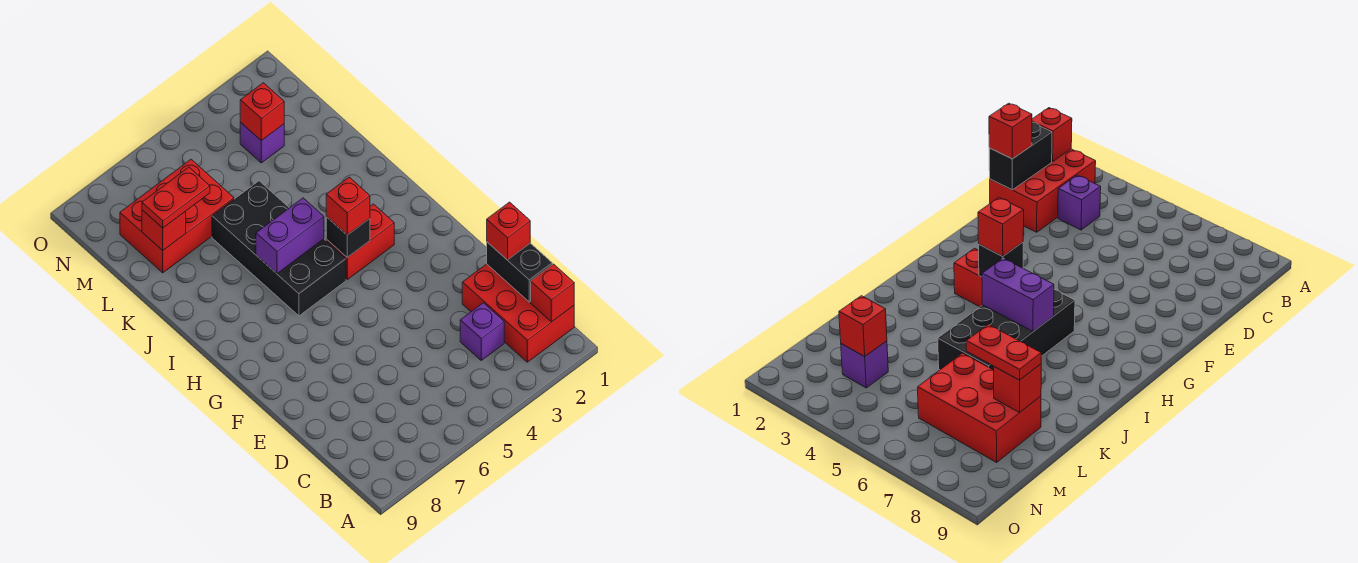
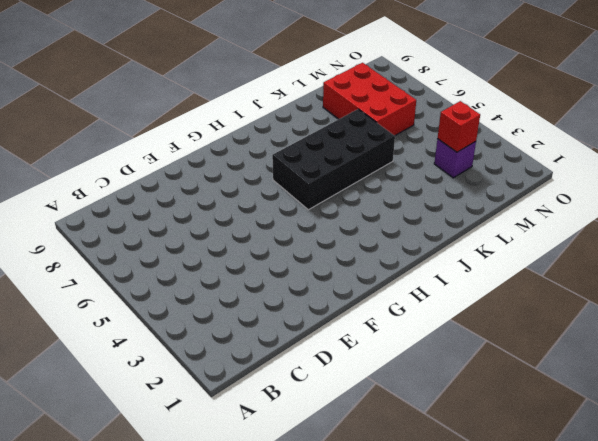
none -> red 2x3 brick [462,264,574,362]
none -> purple 1x1 brick [460,303,504,360]
none -> red 1x2 brick [326,204,394,280]

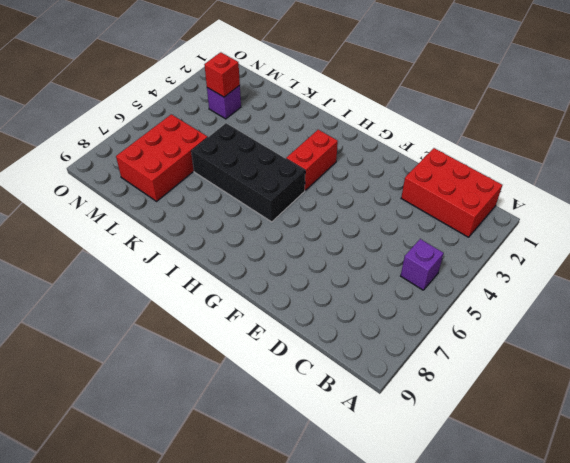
purple 1x1 brick [401,239,443,290] -> purple 1x1 brick moved to [460,303,504,360]
none -> red 1x1 brick [531,264,574,322]
none -> black 1x2 brick [487,242,552,302]
none -> black 1x1 brick [326,217,370,257]

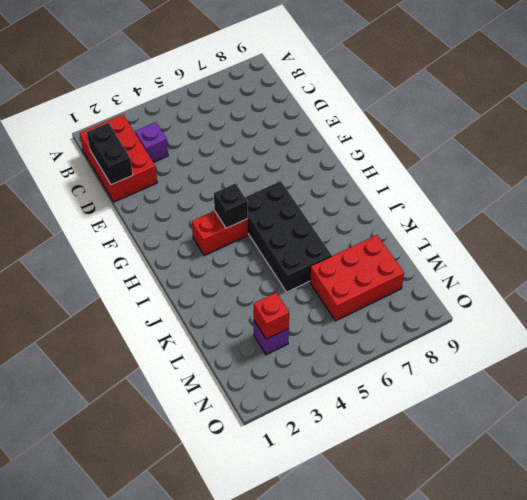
none -> red 1x1 brick [531,264,574,322]
none -> purple 1x2 brick [256,198,324,274]
none -> red 1x1 brick [142,210,186,250]

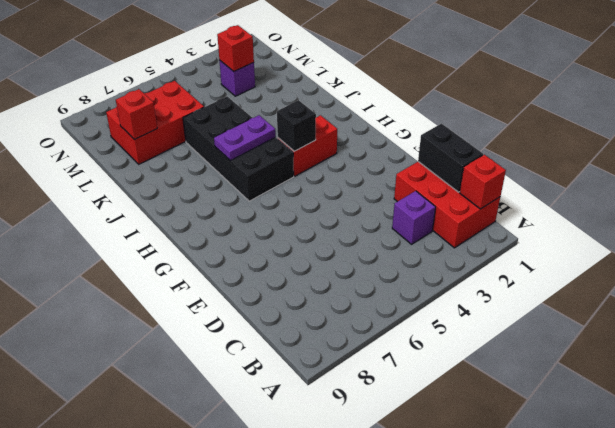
purple 1x2 plate [214,115,276,160] -> purple 1x2 brick [256,198,324,274]
none -> red 1x1 brick [487,202,530,260]
none -> red 1x1 brick [326,177,370,235]
none -> red 1x2 plate [142,167,210,228]

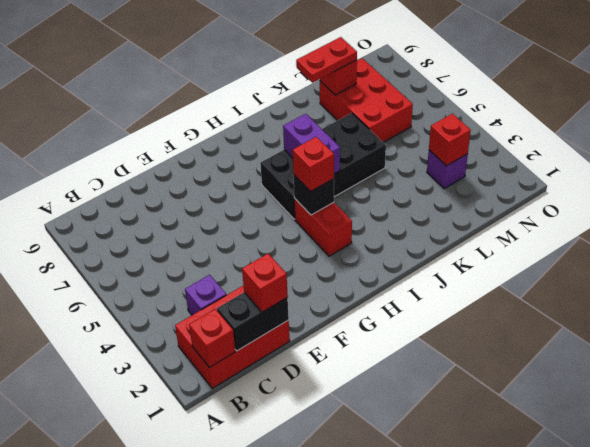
red 1x2 plate [296,37,357,83] -> red 1x2 plate turned to [142,167,210,228]

